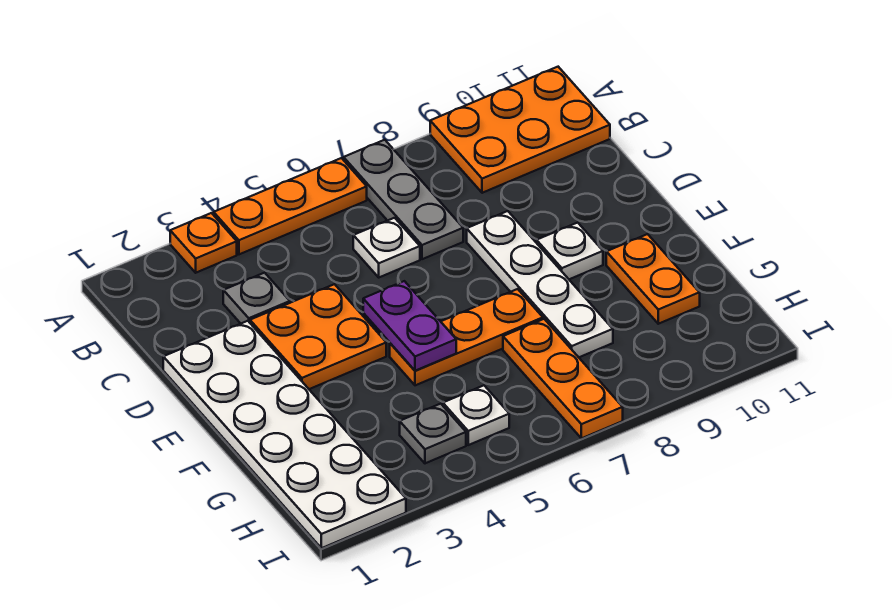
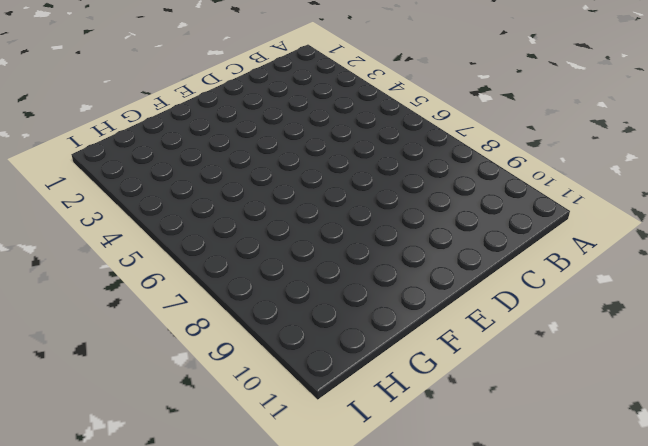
none -> orange 1x1 plate [170,213,237,273]
none -> orange 1x3 plate [214,158,367,254]
none -> grey 1x3 plate [344,140,463,259]

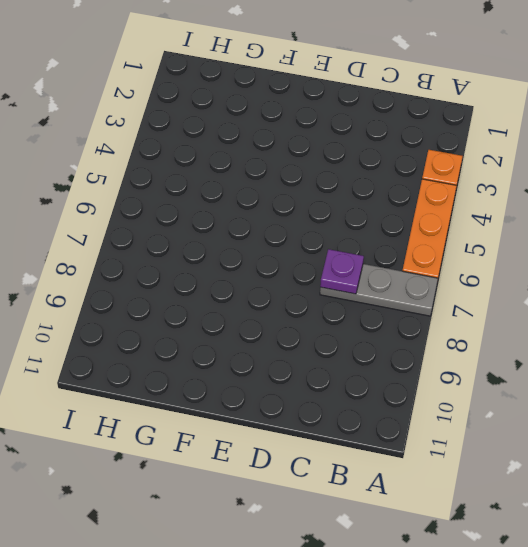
purple 1x1 plate [320,249,364,294] -> none
none -> orange 2x3 plate [430,67,610,193]
none -> grey 1x1 plate [223,273,290,323]
none -> white 1x1 plate [353,218,420,277]

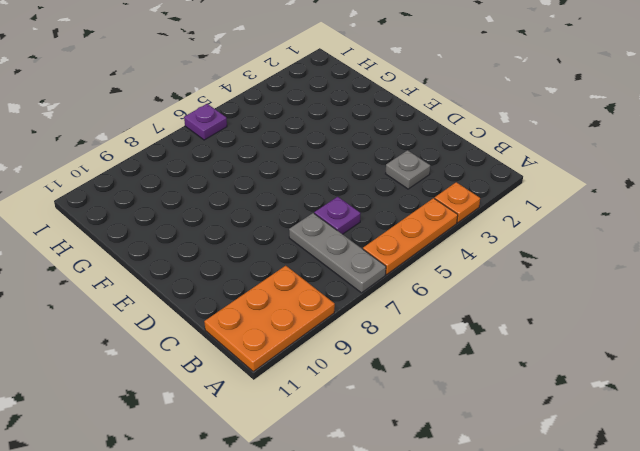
purple 1x1 plate [314,197,361,234] -> white 1x1 plate [353,218,420,277]
purple 1x1 plate [184,104,227,140] -> none
none -> white 2x6 plate [163,321,406,548]
none -> orange 2x2 plate [250,284,386,389]
none -> white 1x4 plate [467,211,613,357]

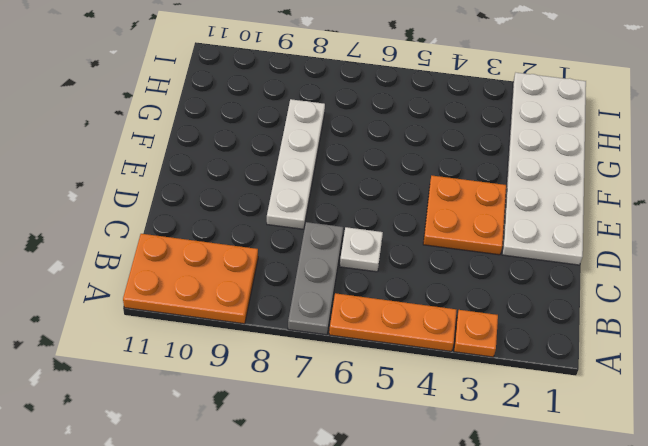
none -> grey 1x1 plate [223,273,290,323]
none -> white 1x1 plate [537,223,603,279]
none -> orange 1x3 plate [390,289,543,385]

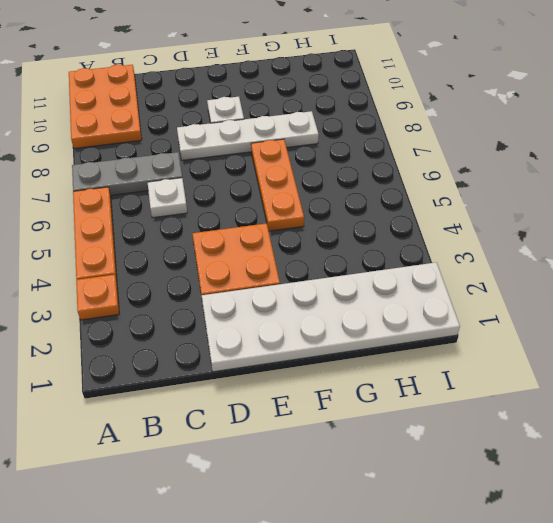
none -> grey 1x1 plate [223,273,290,323]
none -> orange 1x2 plate [606,234,700,324]
none -> orange 1x3 plate [503,319,623,438]

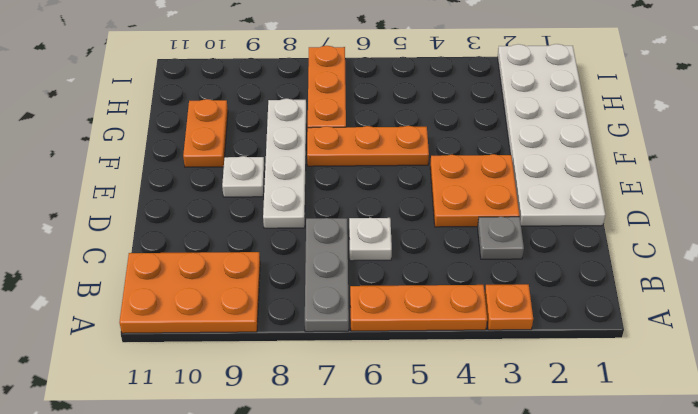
none -> grey 1x1 plate [400,404,466,463]
none -> white 1x1 plate [443,385,509,445]
none -> purple 1x2 plate [363,281,456,371]

